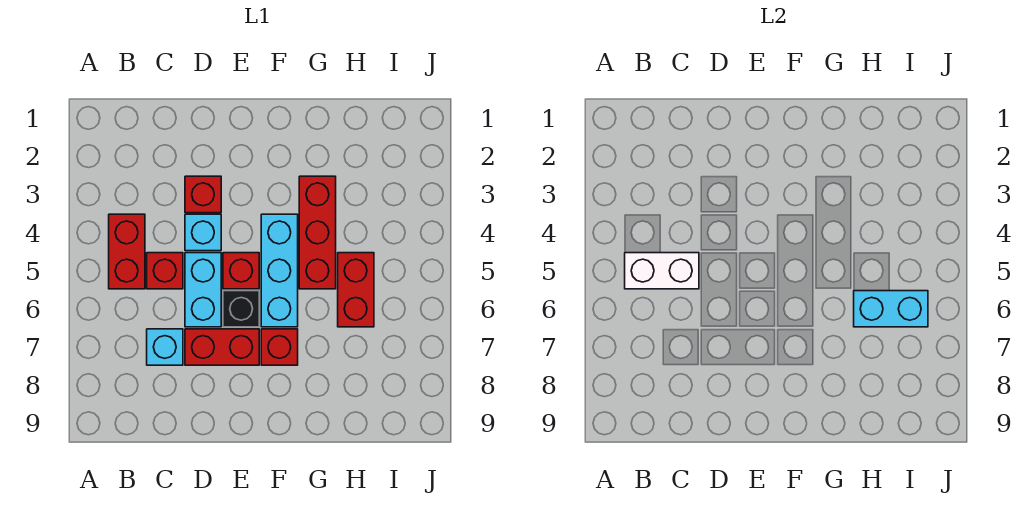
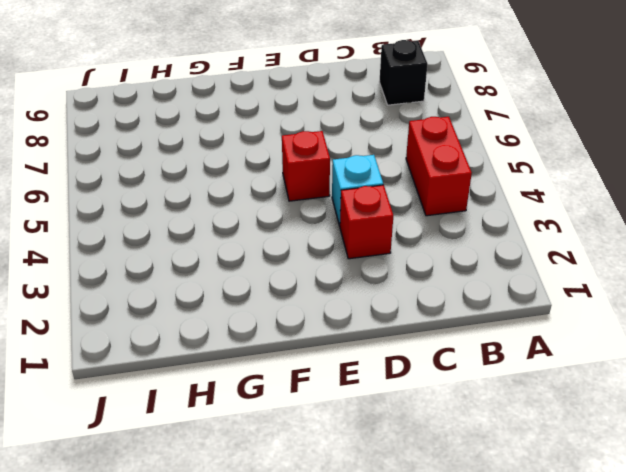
black 1x1 brick [379,40,428,105] -> black 1x1 brick moved to [223,291,259,327]
none -> red 1x1 brick [147,253,183,289]
none -> cyan 1x1 brick [147,329,183,365]
none -> cyan 1x2 brick [185,253,221,327]

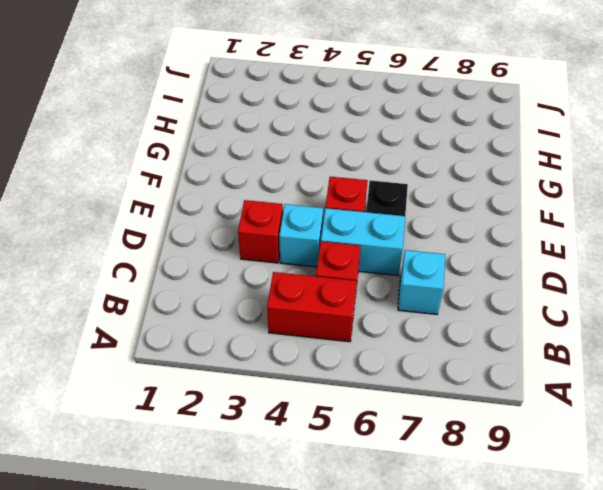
none -> red 1x2 brick [185,329,259,365]
none -> cyan 1x3 brick [261,214,298,327]
none -> red 1x1 brick [261,329,298,365]

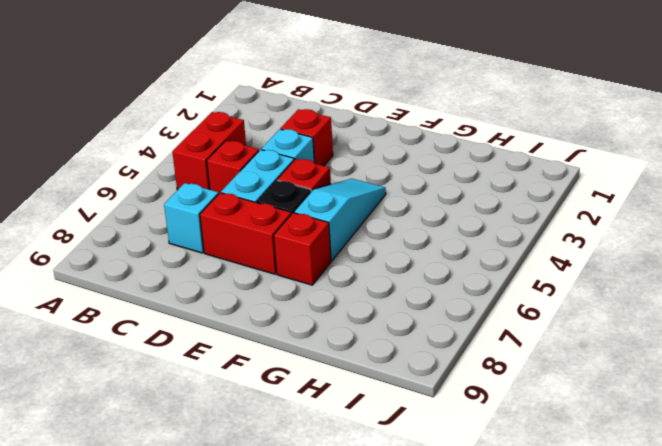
cyan 1x3 slope [294,179,386,261] -> cyan 1x3 brick [261,214,298,327]
none -> red 1x3 brick [299,176,336,289]
none -> red 1x2 brick [338,253,374,327]
none -> white 1x2 brick [625,253,699,289]

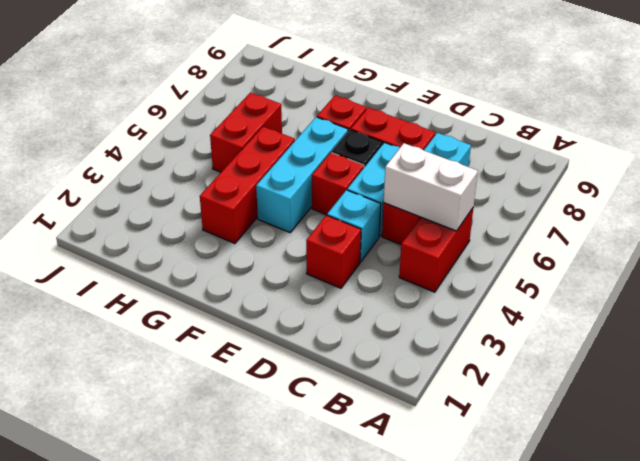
none -> cyan 1x2 brick [854,291,928,327]

